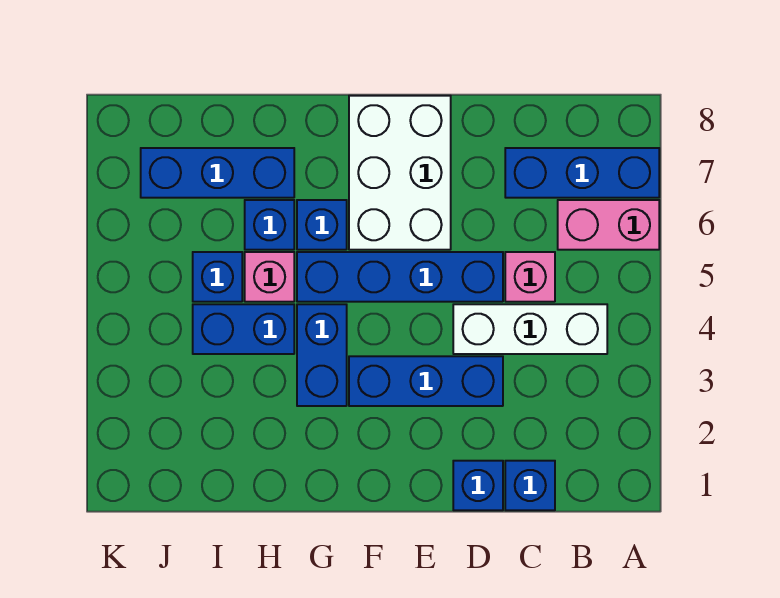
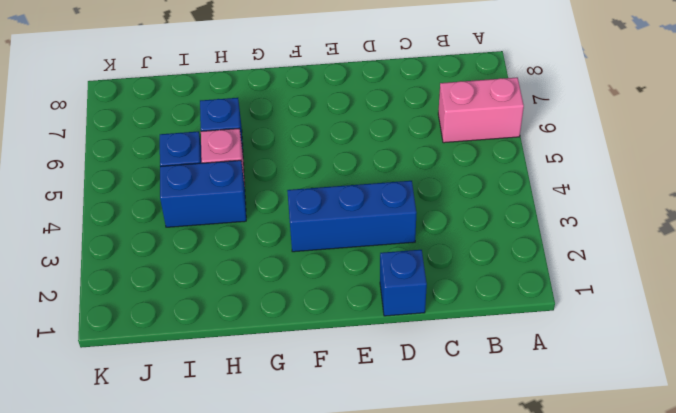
none -> blue 1x3 brick [505,148,659,198]
none -> white 1x3 brick [453,304,607,354]
none -> blue 1x1 brick [505,461,555,510]

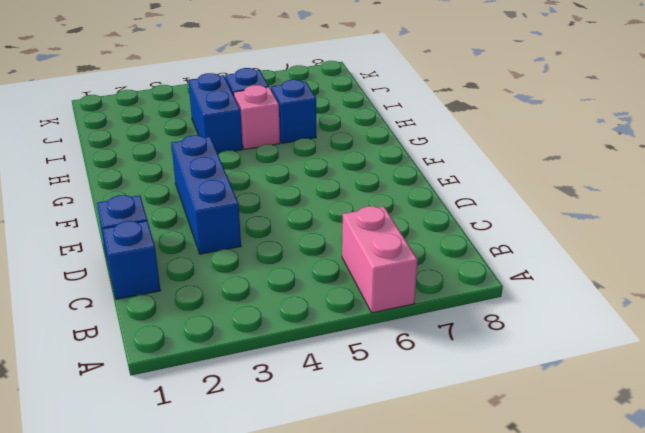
none -> blue 1x3 brick [505,148,659,198]
none -> white 1x3 brick [453,304,607,354]
none -> pink 1x1 brick [505,252,555,302]

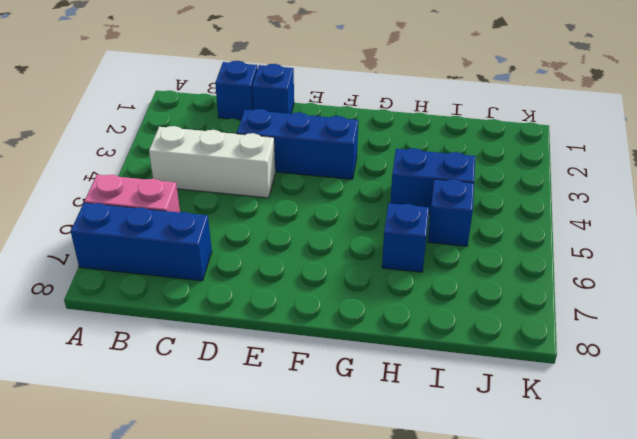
none -> pink 1x1 brick [505,252,555,302]
none -> blue 1x4 brick [297,252,503,302]
none -> white 2x3 brick [349,96,451,250]

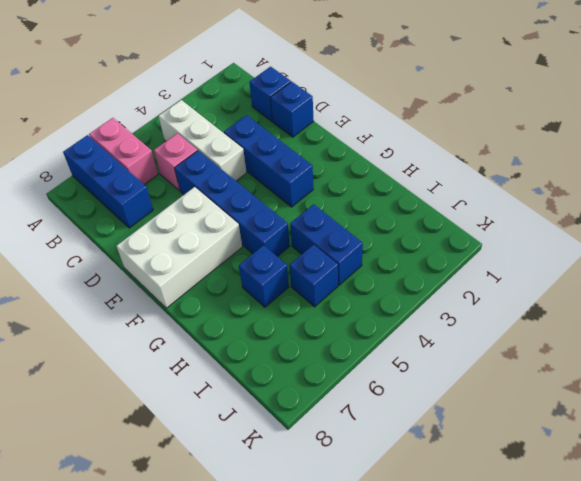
none -> blue 1x2 brick [297,304,347,406]
none -> blue 1x1 brick [297,200,347,250]
none -> pink 1x1 brick [245,252,294,302]

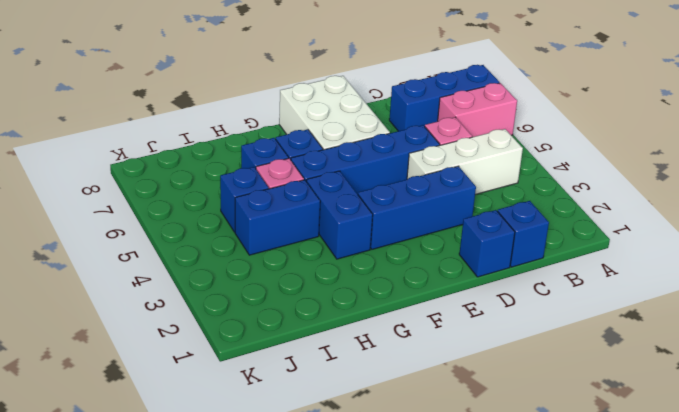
none -> blue 1x3 brick [141,148,294,198]

